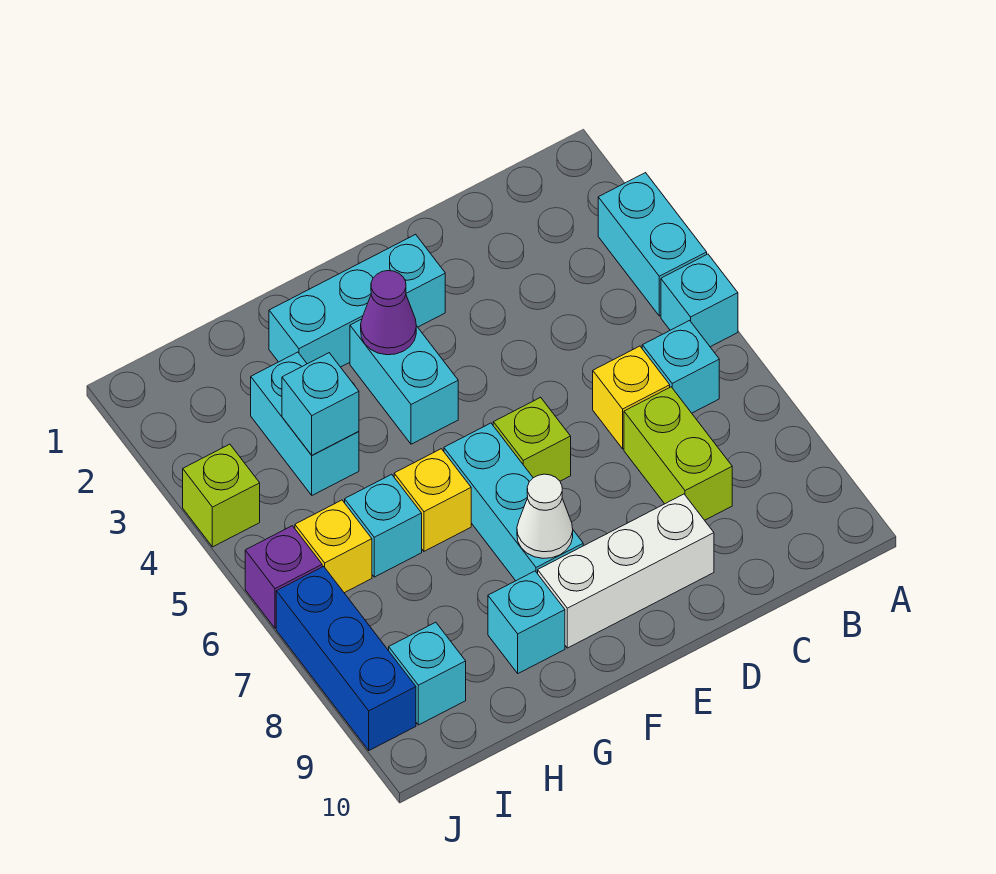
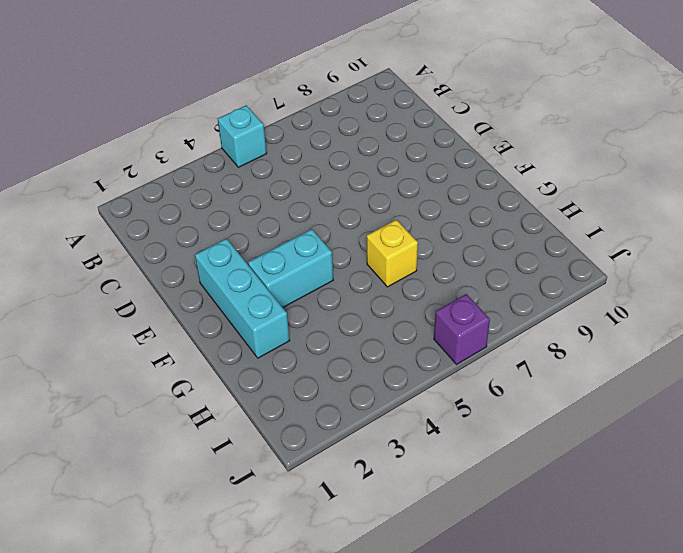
none -> cyan 1x2 brick [598,173,707,316]
none -> cyan 1x1 brick [642,321,719,413]
none -> yellow 1x1 brick [593,346,670,449]

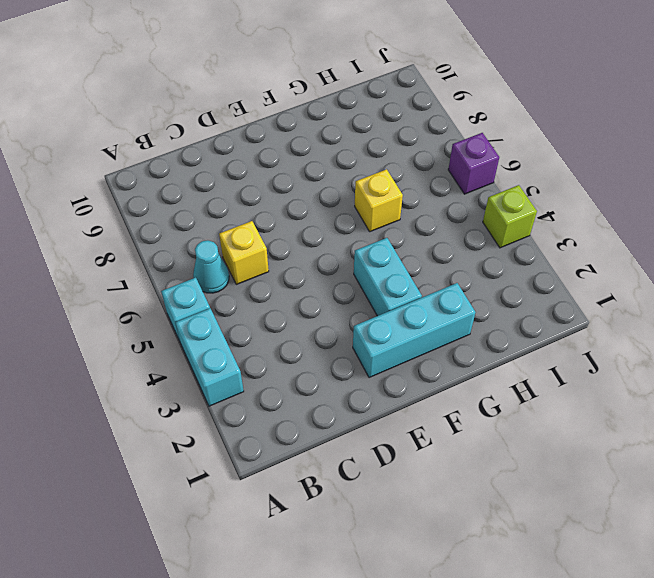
cyan 1x1 cone [193,240,229,293] -> cyan 1x1 brick [642,321,719,413]
none -> lime 1x2 brick [624,387,732,520]
none -> white 1x3 brick [538,494,714,648]
none -> lime 1x1 brick [493,397,571,481]

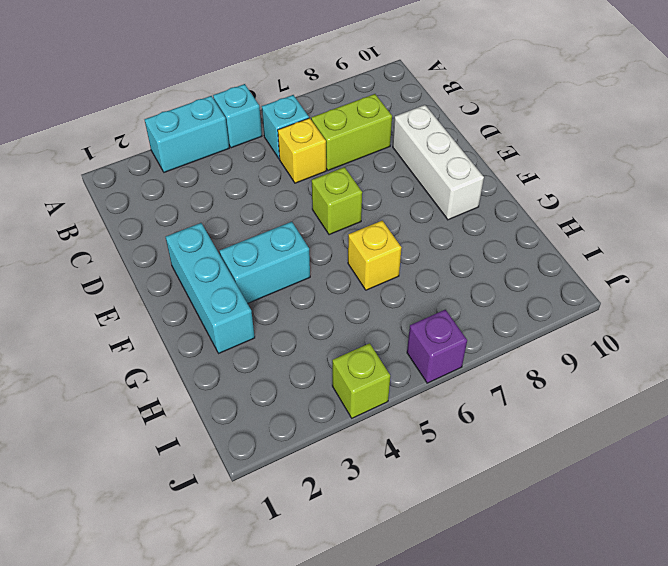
none -> cyan 1x3 brick [444,423,583,581]
none -> cyan 1x1 brick [488,571,565,673]
none -> cyan 1x2 brick [251,352,359,495]

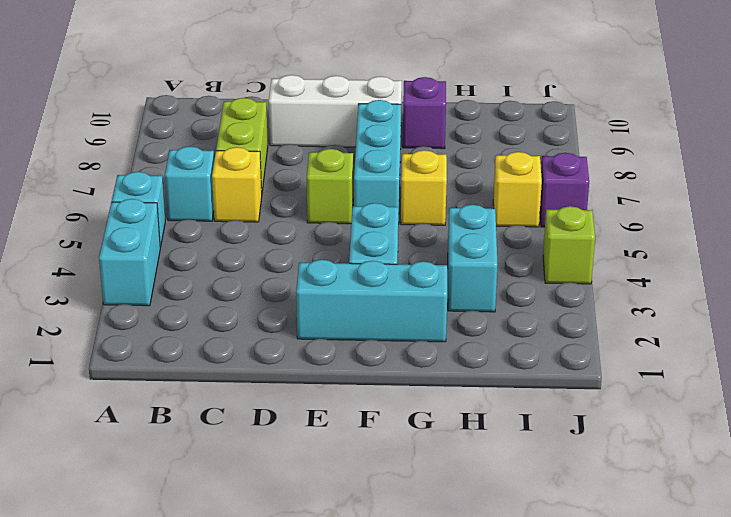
purple 1x1 brick [403,77,446,149] -> cyan 1x1 brick [488,571,565,673]
none -> cyan 1x1 brick [345,474,422,577]
none -> cyan 1x1 brick [389,622,466,725]
none -> blue 1x3 brick [276,566,416,750]

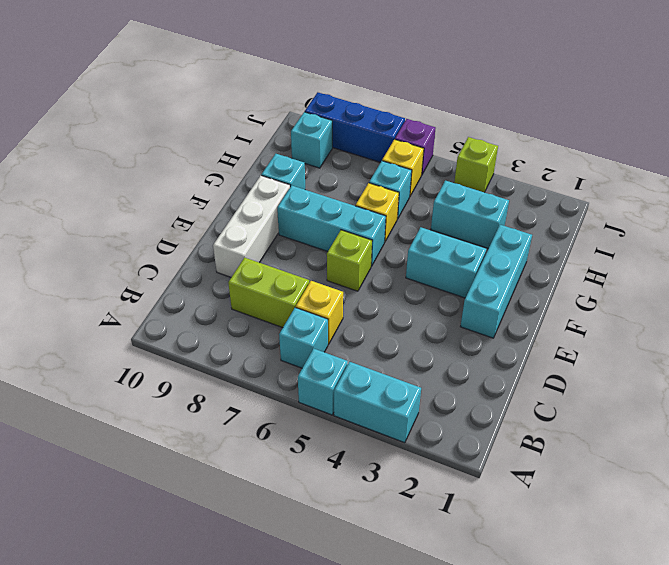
none -> purple 1x1 cone [361,271,416,355]
none -> white 1x1 cone [517,474,573,558]
none -> cyan 1x1 brick [282,353,359,455]

